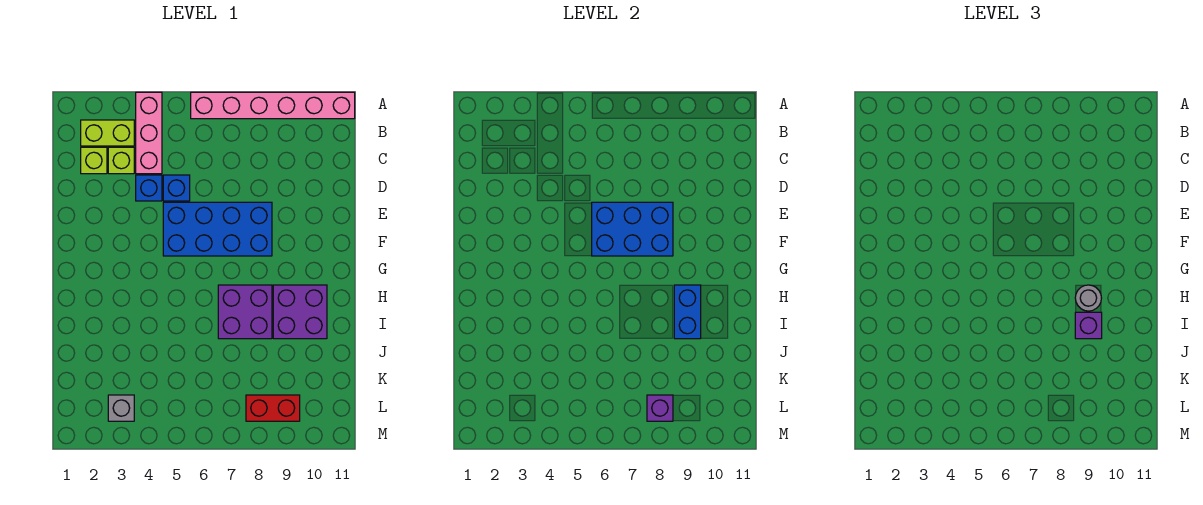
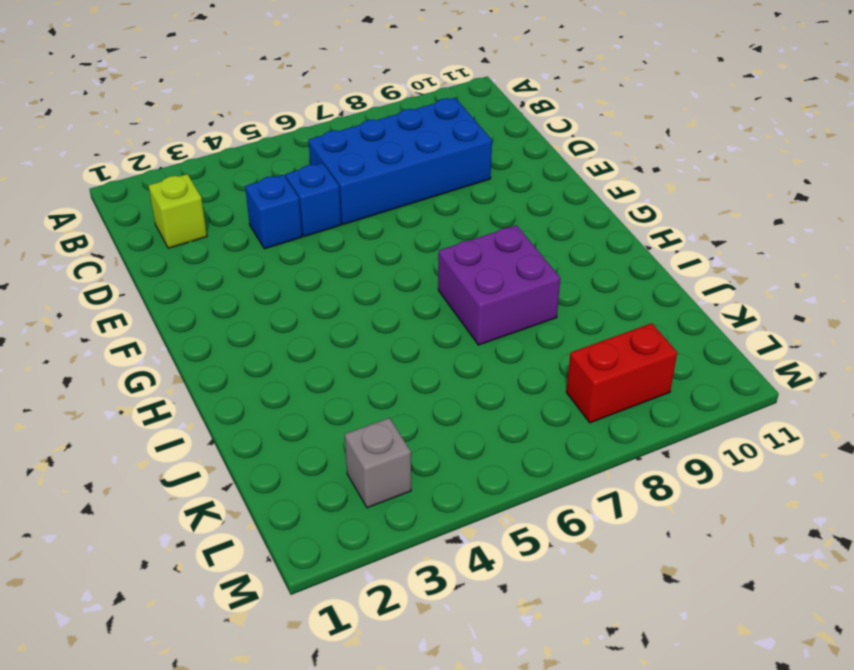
blue 2x4 brick [309,98,492,224] -> blue 2x4 brick moved to [163,202,272,256]
none -> pink 1x3 brick [136,92,162,174]
none -> pink 1x6 brick [191,92,355,119]
none -> lime 1x2 brick [81,120,134,146]

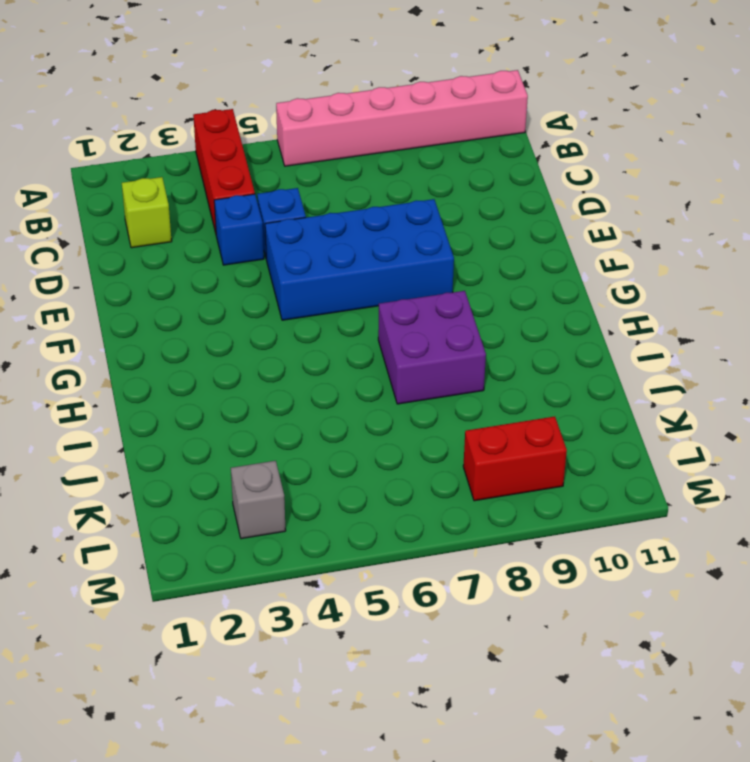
red 1x3 brick [193,109,255,233] -> pink 1x3 brick [136,92,162,174]
none -> lime 1x2 brick [81,120,134,146]
none -> lime 1x1 brick [108,147,134,174]
none -> purple 2x2 brick [273,285,327,339]

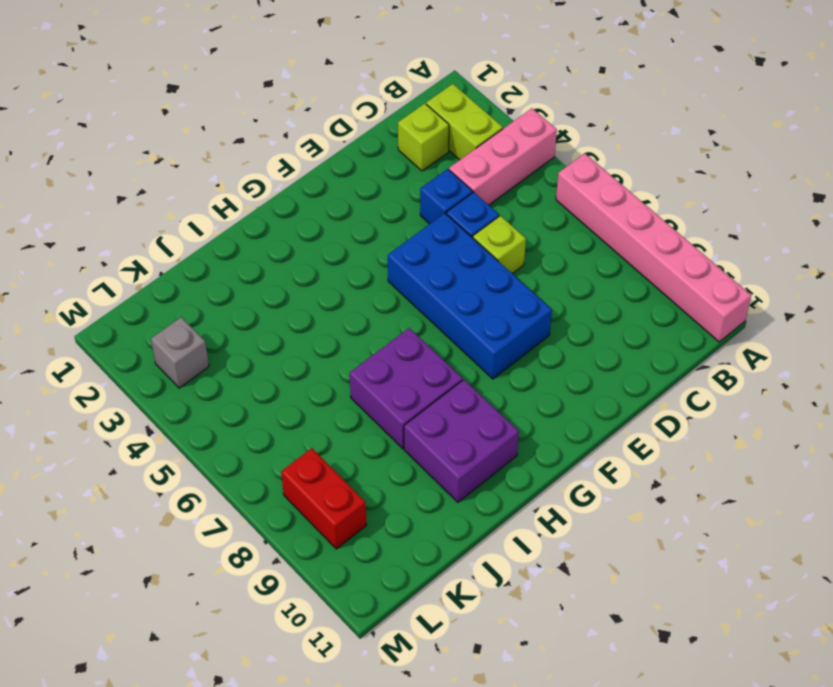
lime 1x1 brick [473,216,526,274] -> lime 1x1 brick moved to [108,147,134,174]
none -> blue 2x3 brick [592,202,673,256]
none -> blue 1x2 brick [674,285,701,339]
none -> purple 1x1 brick [647,395,673,421]

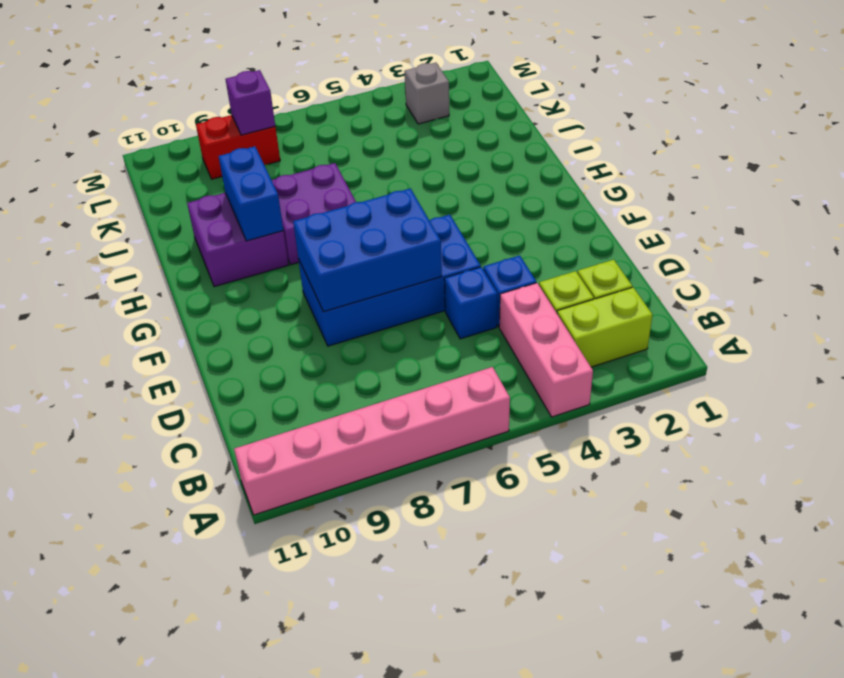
none -> grey 1x1 round brick [1075,285,1101,311]
none -> purple 1x1 brick [1075,312,1102,339]

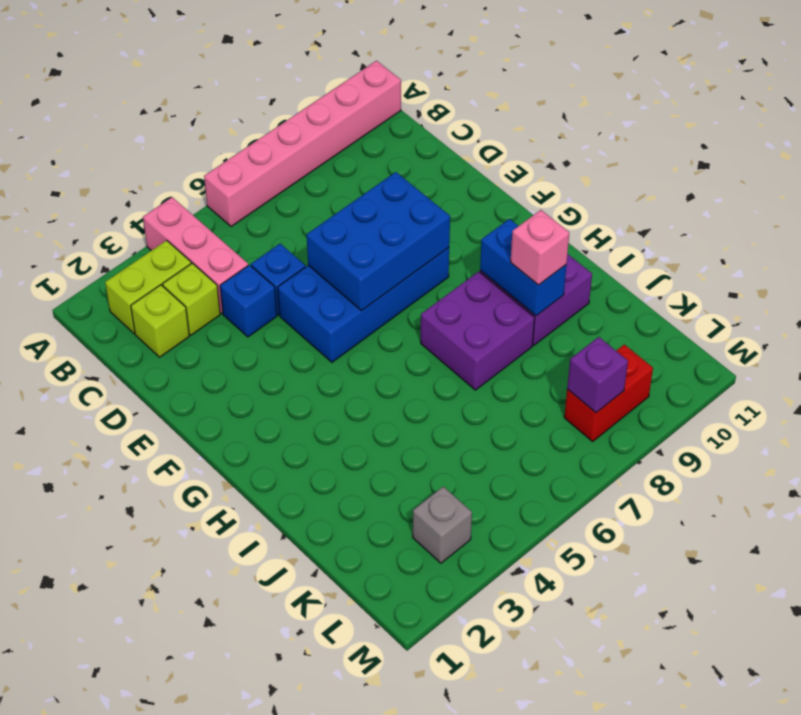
pink 1x1 brick [511,210,569,285] -> purple 1x1 brick [1075,312,1102,339]
none -> grey 1x1 round brick [1075,285,1101,311]

